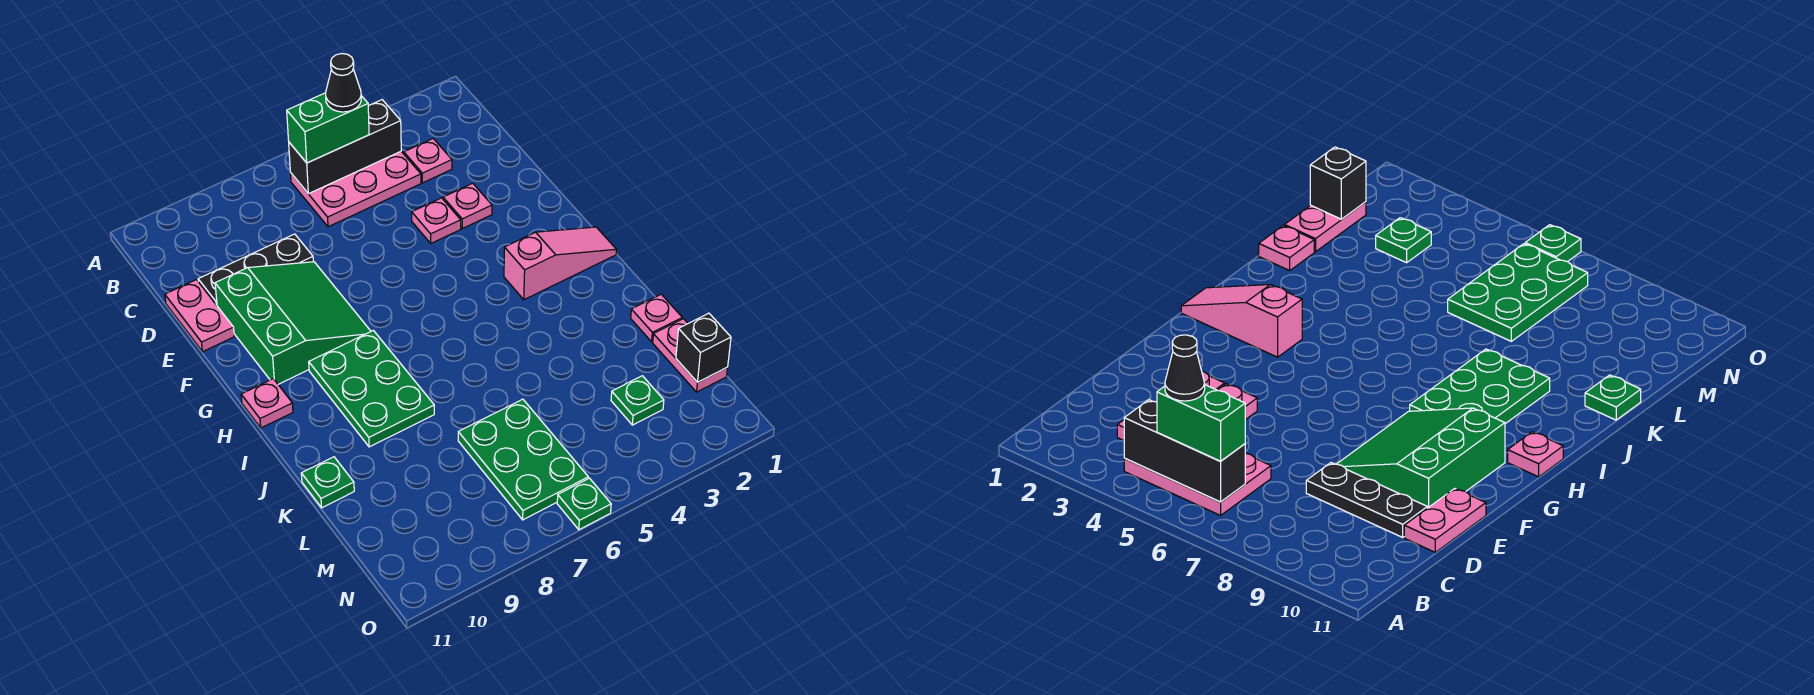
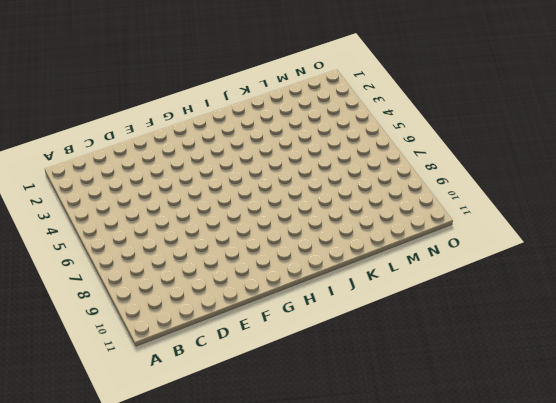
none -> pink 2x3 plate [291,152,421,227]
none -> pink 1x1 plate [404,139,452,183]
none -> black 1x3 plate [198,234,313,305]

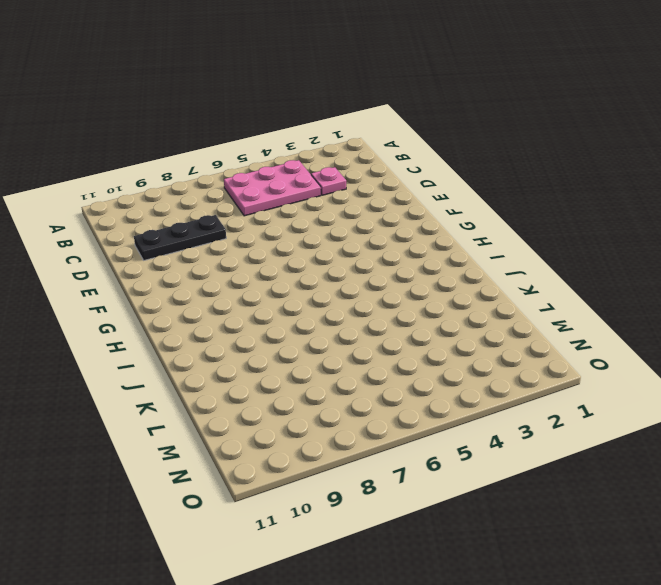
none -> pink 1x2 plate [165,280,234,352]
none -> pink 1x1 plate [443,183,492,229]
none -> pink 1x1 plate [412,198,461,243]

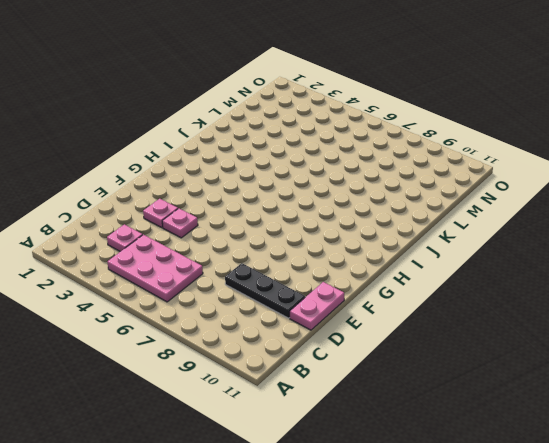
none -> green 3x3 slope [215,262,371,384]
none -> pink 1x3 slope [504,227,616,300]
none -> green 2x3 plate [309,330,434,447]

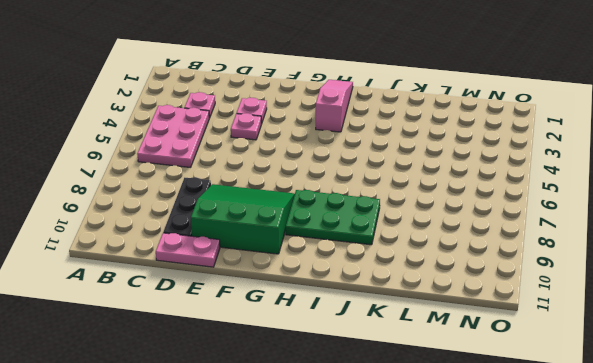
none -> pink 1x1 plate [241,379,293,428]
none -> pink 1x1 plate [631,294,682,342]
none -> green 1x1 plate [301,457,354,508]

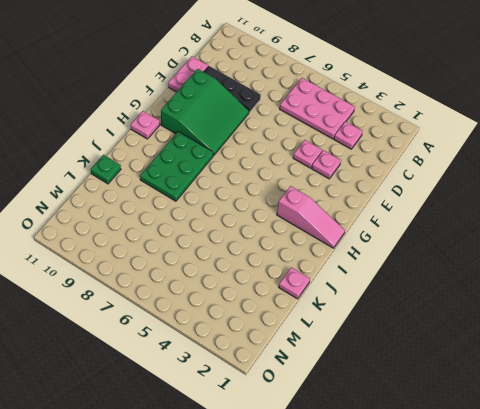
none -> pink 1x2 plate [653,319,728,392]
none -> green 2x3 plate [458,399,588,520]
none -> green 1x1 plate [611,376,664,425]

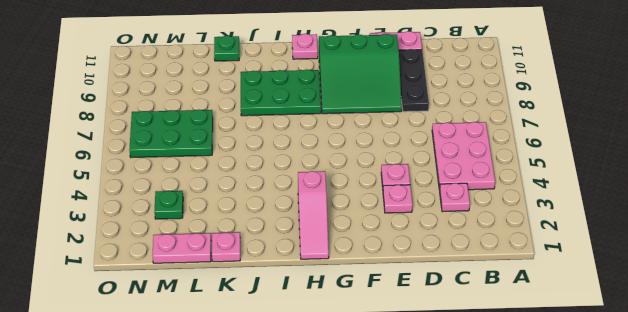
none -> green 1x1 plate [557,478,611,530]
none -> black 1x3 brick [289,100,401,194]
none -> black 1x1 brick [676,313,731,382]

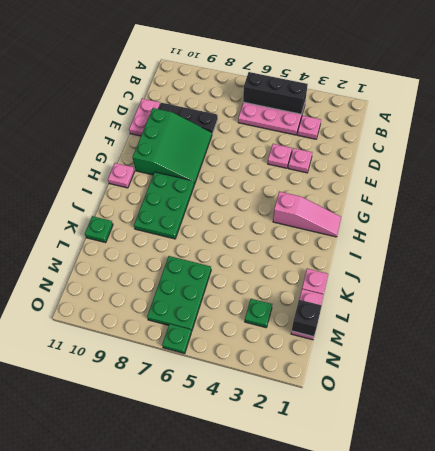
none -> green 1x2 brick [287,93,369,163]
none -> black 1x1 cone [325,54,361,112]

